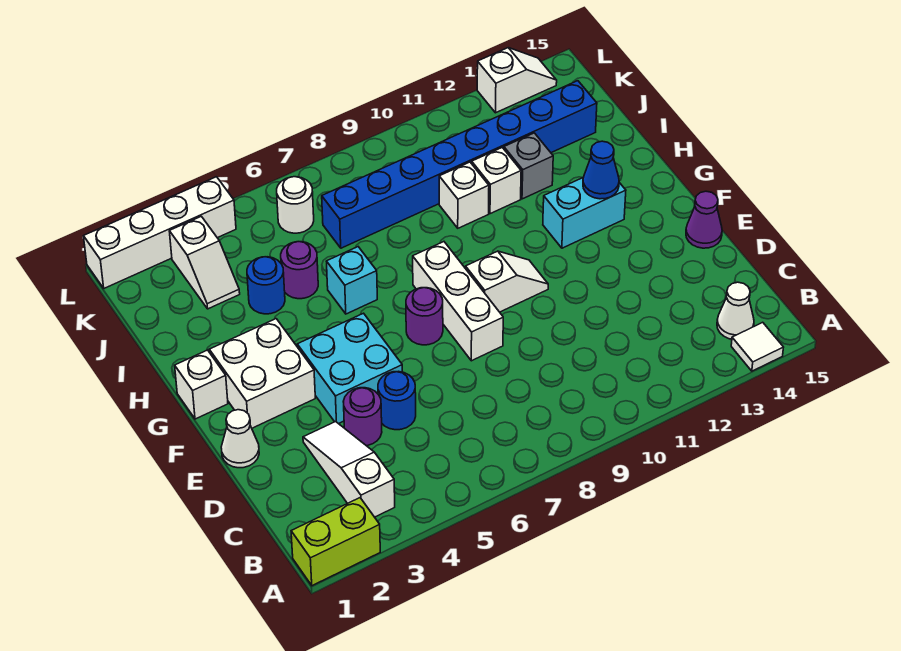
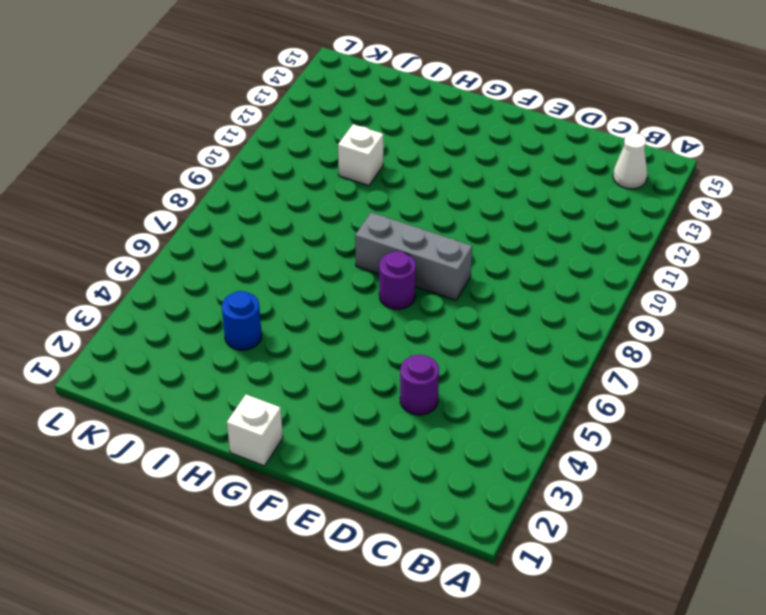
grey 1x3 brick [355,212,472,300] -> white 1x3 brick [413,242,503,361]
none -> lime 1x2 brick [291,498,380,586]
none -> white 1x1 tile [731,322,784,371]
none -> white 1x3 slope [303,422,395,517]

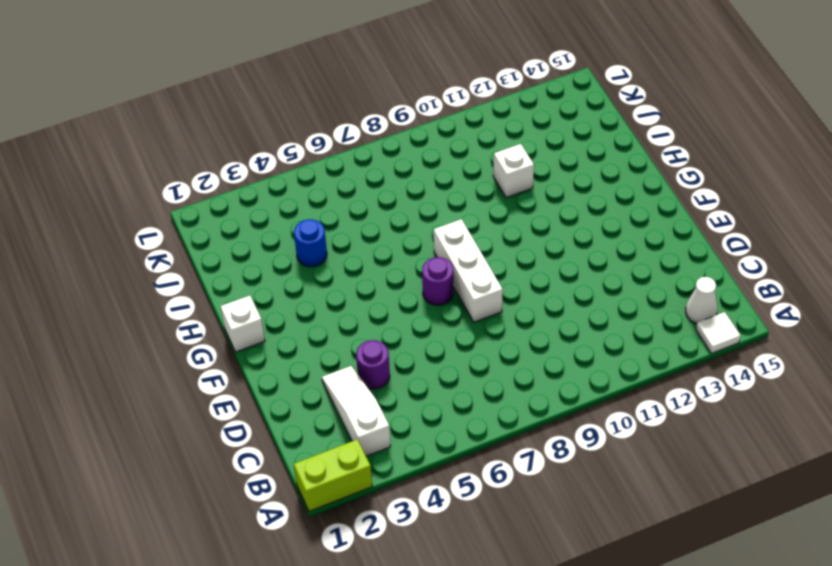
none -> blue 1x1 round brick [378,371,416,430]
none -> white 1x1 cone [221,410,259,468]
none -> cyan 2x2 brick [297,313,402,424]

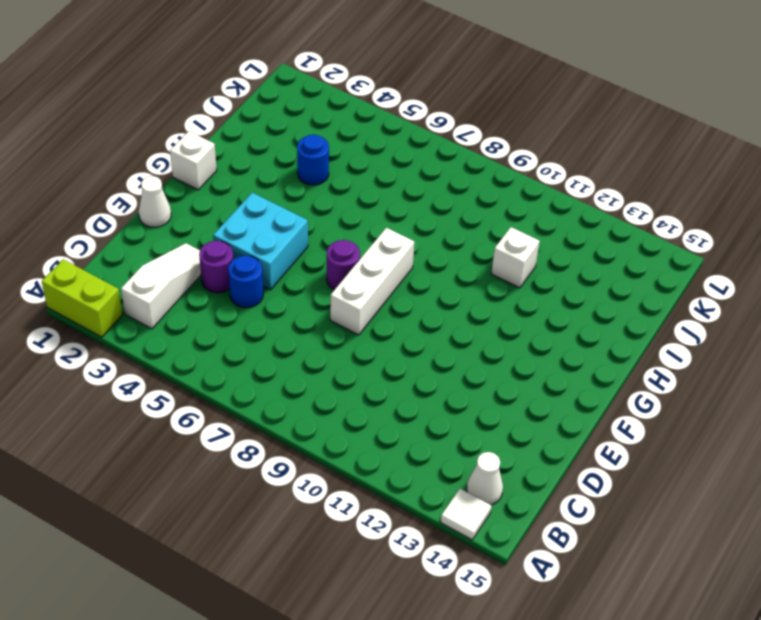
none -> purple 1x1 cone [686,191,722,248]
none -> white 2x2 brick [209,319,315,428]
none -> white 1x2 slope [466,251,548,312]

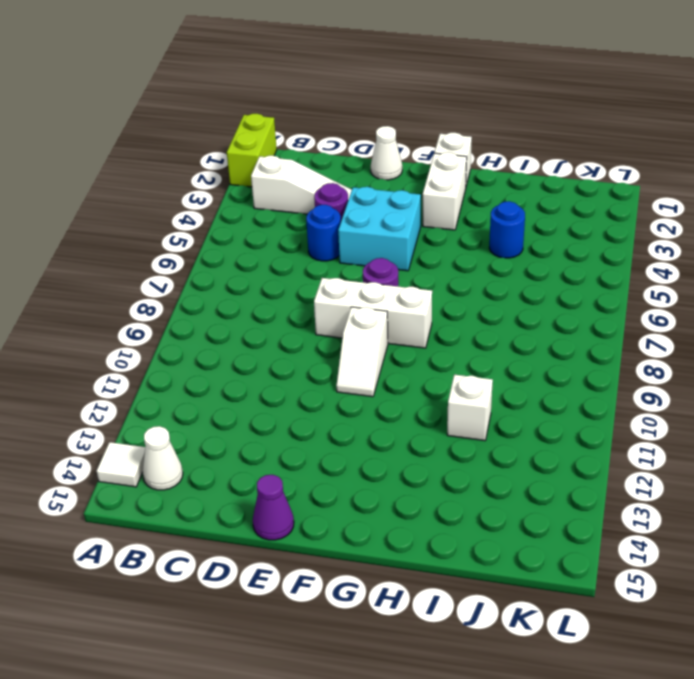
white 1x2 brick [423,152,467,230] -> white 2x2 brick [209,319,315,428]
none -> cyan 1x2 brick [543,178,626,248]
none -> cyan 1x1 brick [326,247,377,314]
none -> purple 1x1 round brick [281,242,318,299]

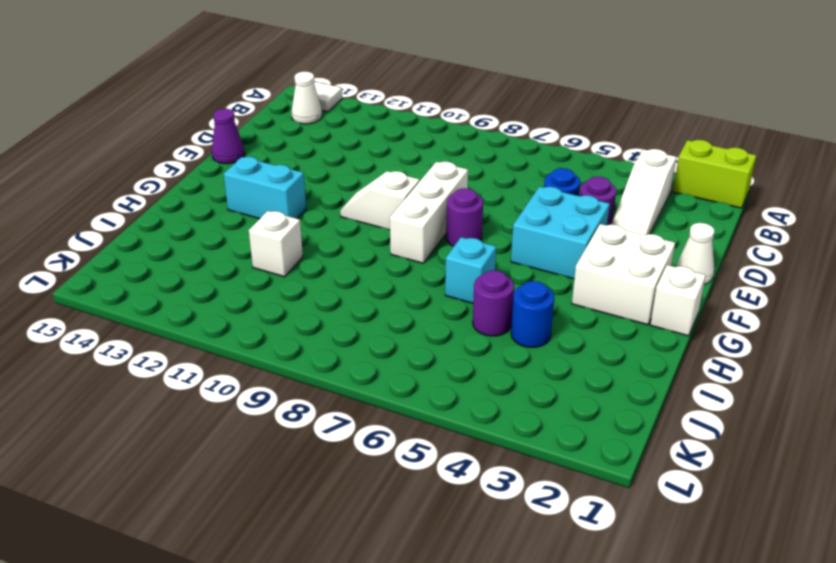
none -> white 1x1 brick [439,162,489,228]
none -> grey 1x1 brick [504,133,553,199]
none -> white 1x2 slope [169,216,240,309]

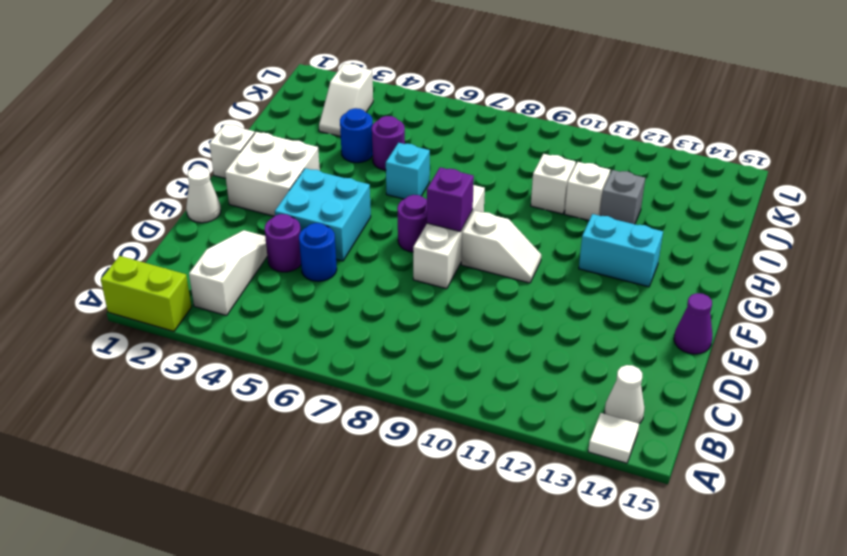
purple 1x1 brick [427,167,474,232] -> none
none -> blue 1x8 brick [322,81,597,248]
none -> white 1x1 round brick [277,177,314,233]
none -> white 1x4 brick [84,177,236,288]

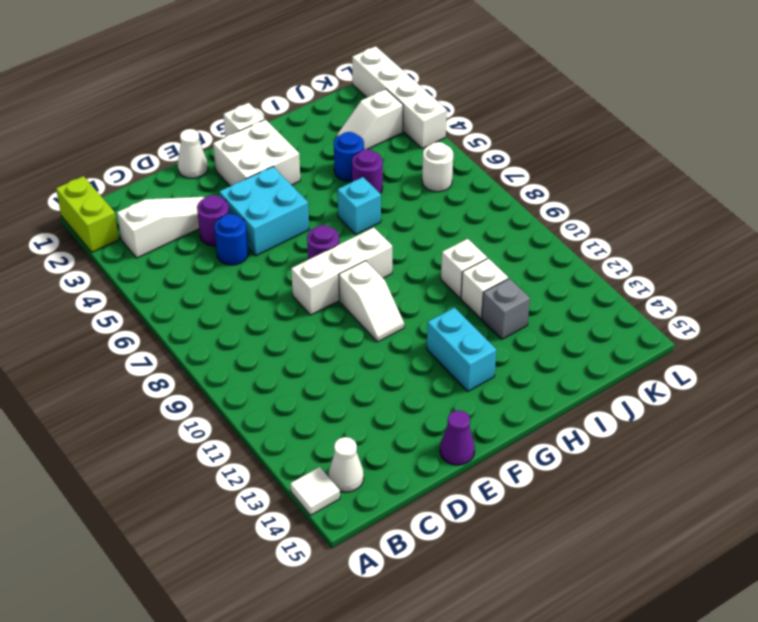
none -> blue 1x8 brick [322,81,597,248]
none -> white 1x2 slope [477,48,557,113]
none -> blue 1x1 cone [583,141,619,199]

